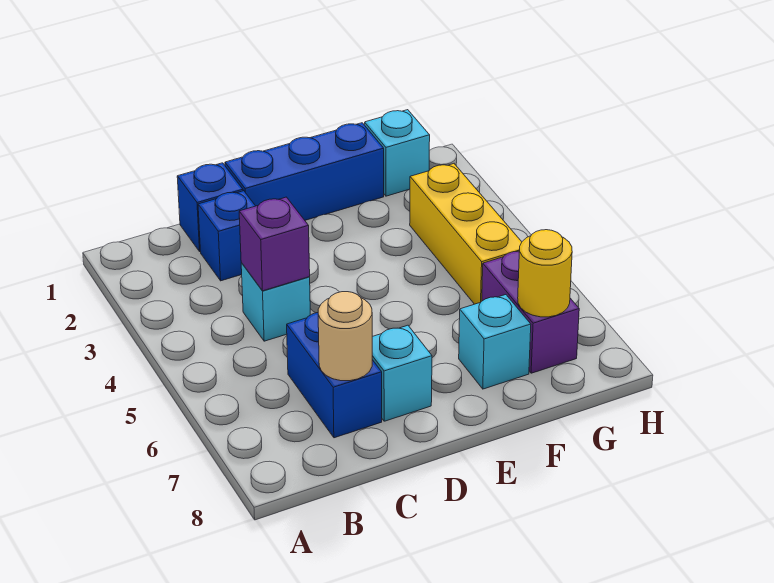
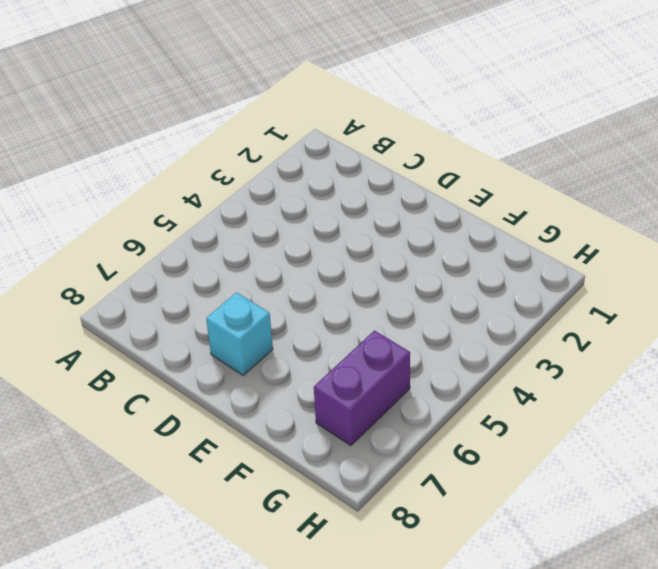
none -> blue 1x1 brick [177,163,243,251]
none -> blue 1x1 brick [198,191,255,281]
none -> cyan 1x1 brick [241,263,310,341]

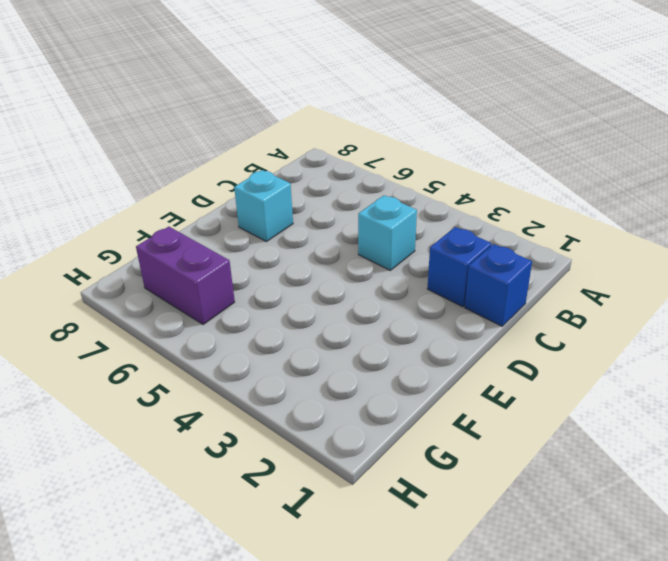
none -> blue 1x2 brick [287,313,382,438]
none -> blue 1x3 brick [225,123,384,220]
none -> cyan 1x1 brick [459,295,531,389]

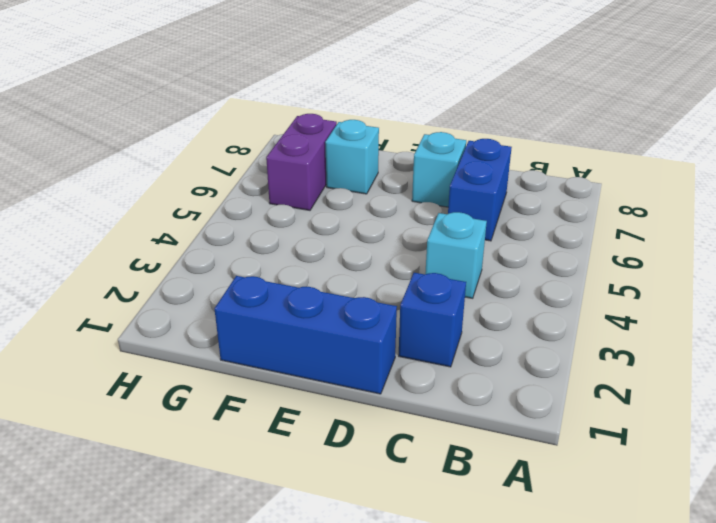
none -> blue 1x1 brick [177,163,243,251]
none -> cyan 1x1 brick [365,110,430,196]
none -> yellow 1x3 brick [410,164,522,304]

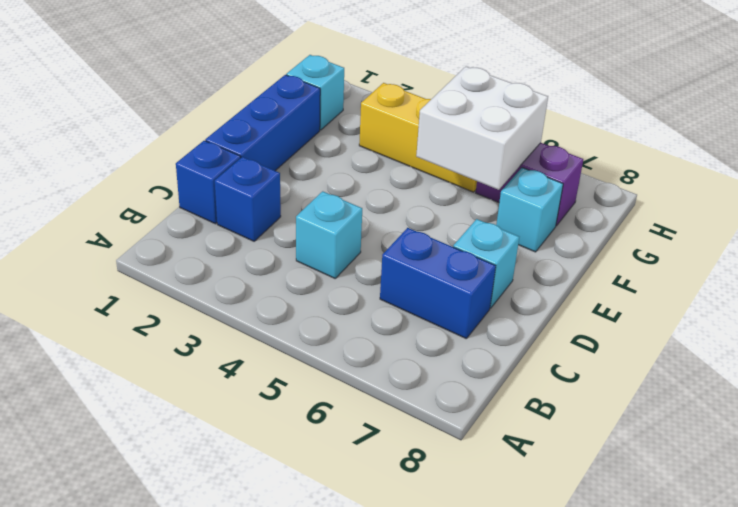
white 2x2 brick [416,67,548,190] -> none
none -> purple 1x1 brick [239,197,310,291]
none -> tan 1x1 round brick [318,292,372,381]
none -> yellow 1x1 round brick [518,230,572,317]

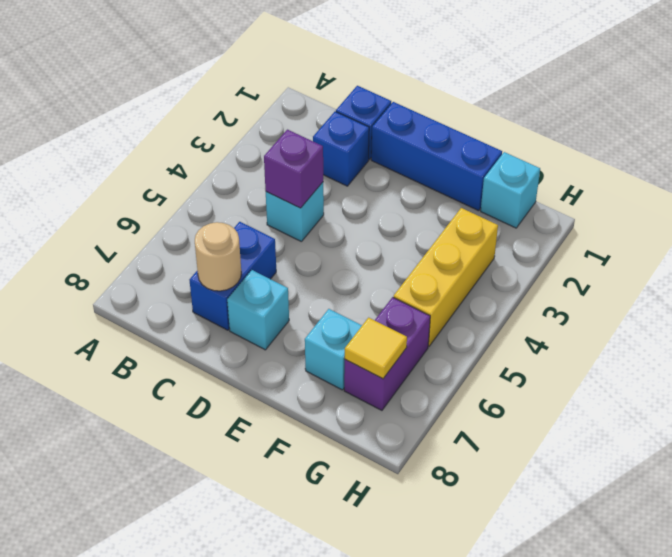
yellow 1x1 tile [345,318,407,379] -> yellow 1x1 round brick [518,230,572,317]

